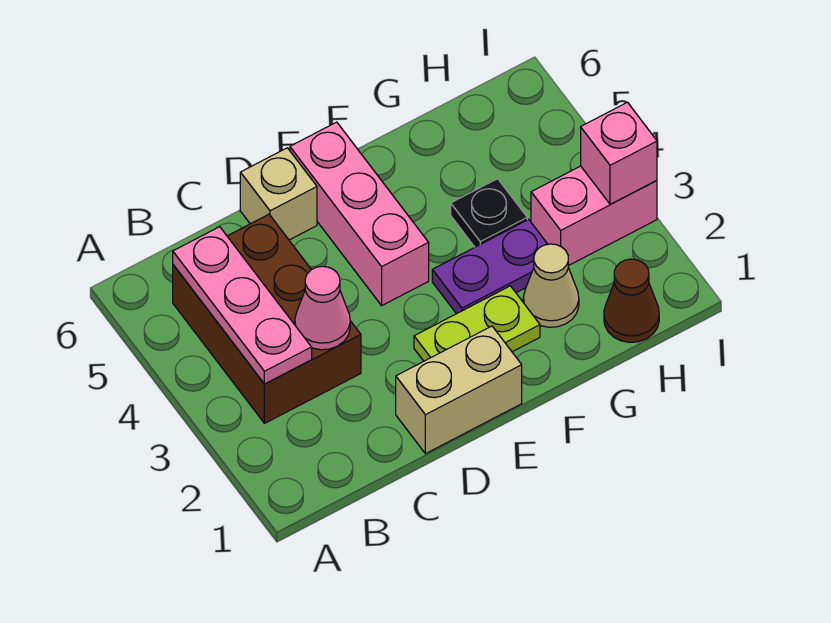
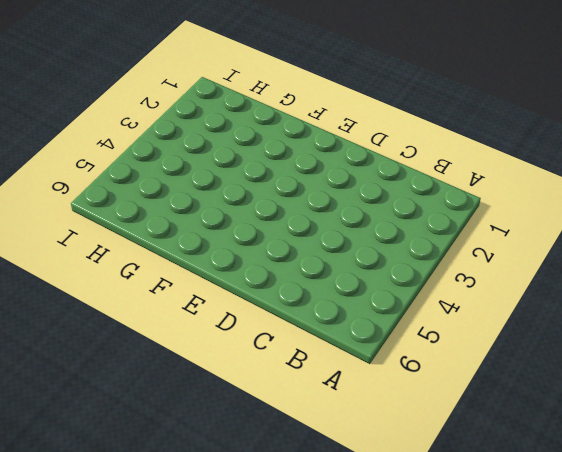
none -> brown 2x3 brick [173,214,361,423]
none -> tan 1x2 brick [396,326,522,454]
none -> tan 1x1 brick [240,148,317,240]

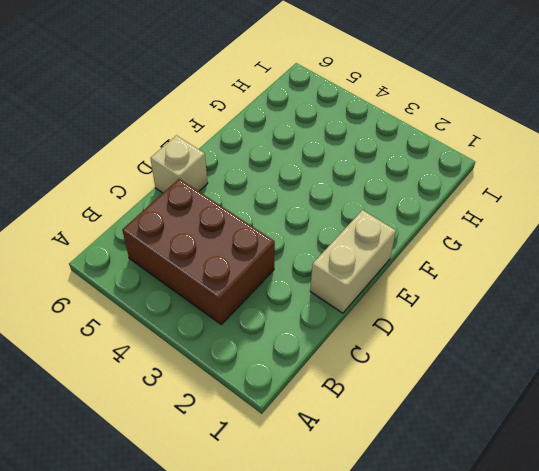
none -> lime 1x2 plate [414,286,540,361]
none -> pink 1x3 brick [290,122,429,305]
none -> purple 1x2 plate [432,219,548,314]

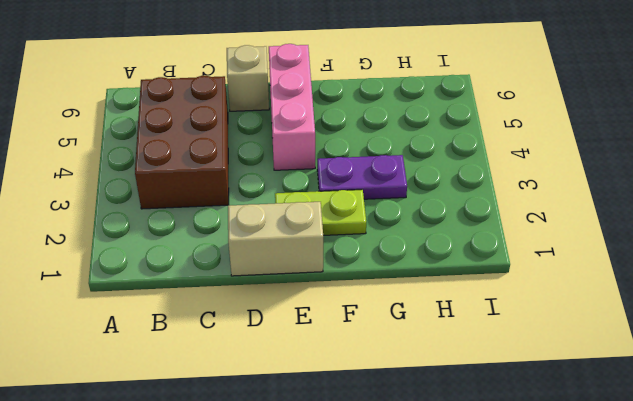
none -> tan 1x1 cone [523,244,579,327]
none -> black 1x1 plate [451,179,527,247]
none -> brown 1x1 cone [604,259,659,342]

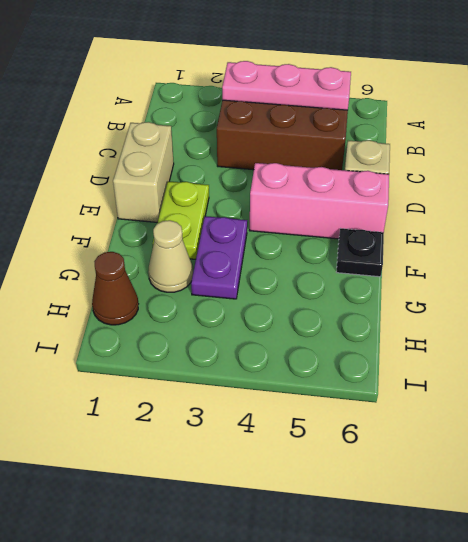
black 1x1 plate [336,229,384,277] -> black 1x1 plate moved to [451,179,527,247]
none -> pink 1x2 brick [531,166,657,266]
none -> pink 1x1 cone [295,266,350,350]
none -> pink 1x1 brick [581,102,657,205]

